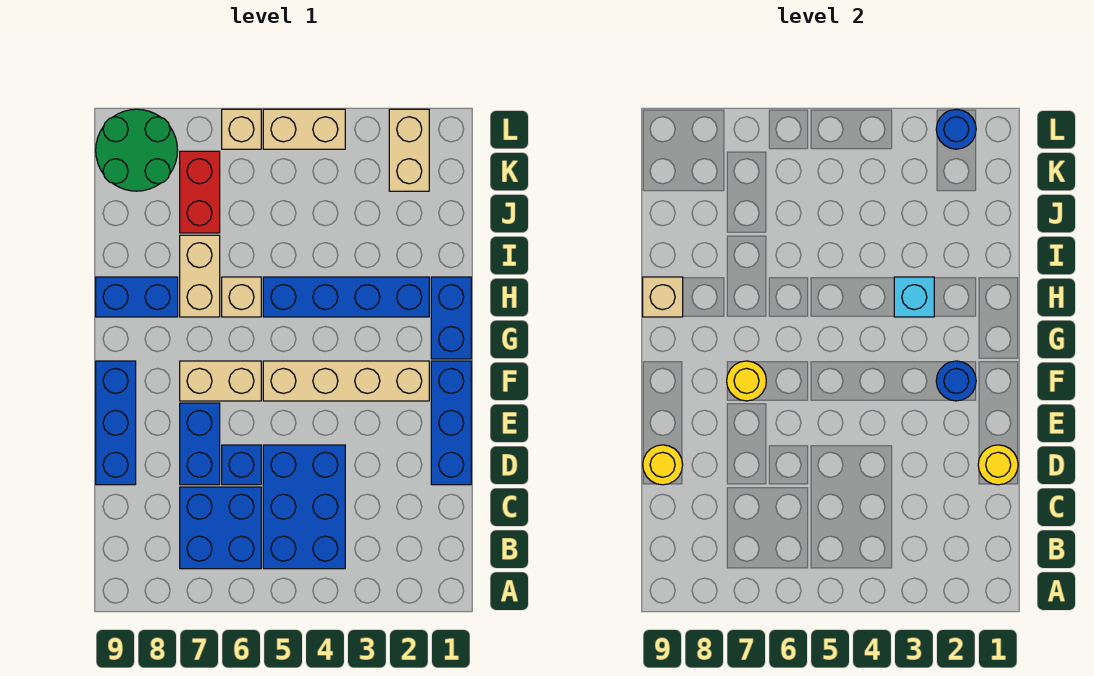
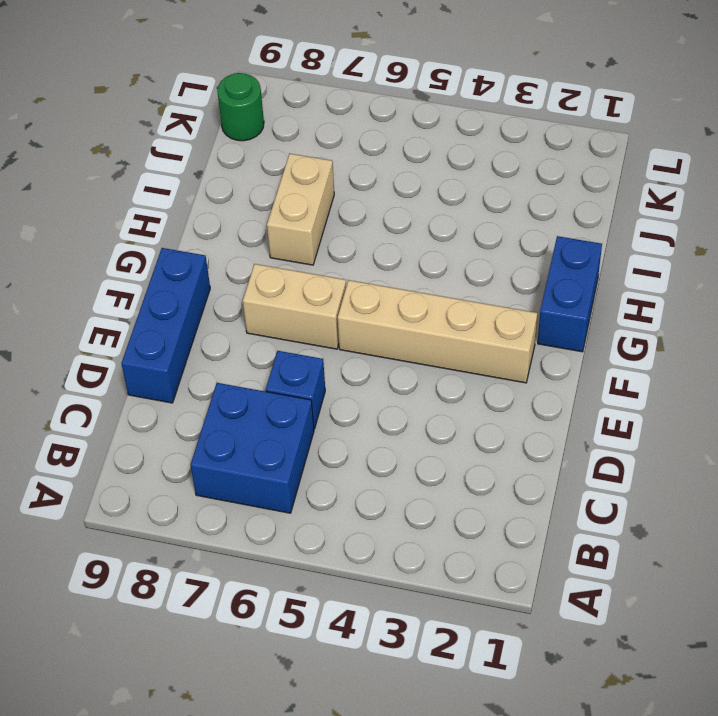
green 1x1 round brick [217,73,264,141] -> green 2x2 round brick [96,109,178,191]
none -> blue 2x3 brick [263,445,345,569]
none -> blue 1x3 brick [431,361,471,485]
none -> blue 1x2 brick [180,403,220,485]

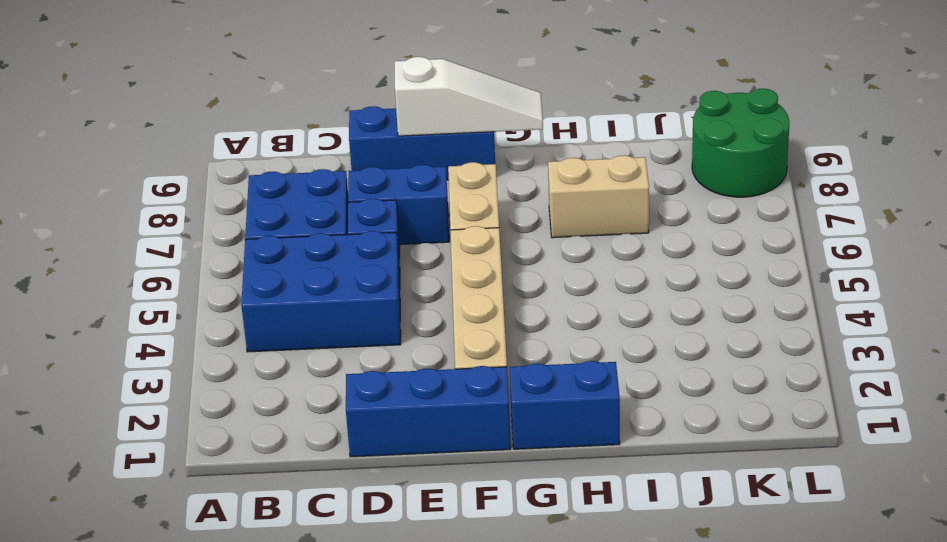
white 1x3 slope [395,57,543,136] -> none
none -> blue 1x4 brick [263,277,429,317]
none -> tan 1x1 brick [222,277,261,317]
none -> blue 1x2 brick [96,277,178,317]

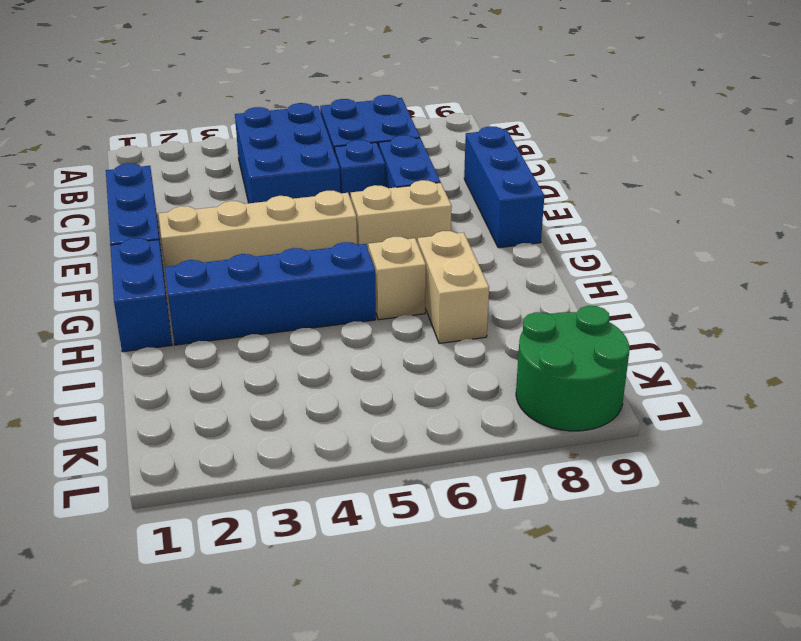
none -> blue 1x2 brick [96,277,178,317]
none -> red 1x2 brick [180,151,220,233]
none -> tan 1x2 brick [389,109,429,191]

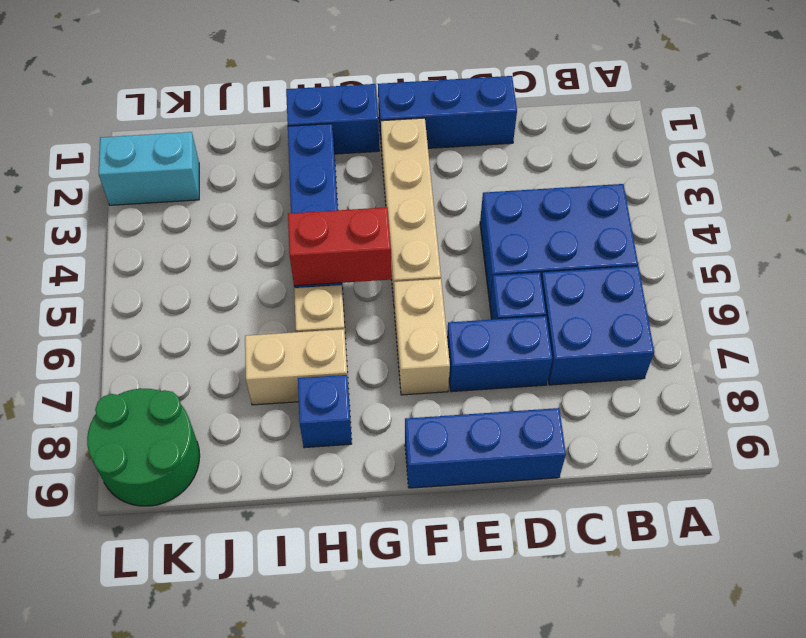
red 1x2 brick [288,207,391,286] -> red 1x2 brick moved to [180,151,220,233]
blue 1x1 brick [298,375,352,448] -> blue 1x2 brick [96,277,178,317]
cyan 1x2 brick [99,132,199,205] -> tan 1x2 brick [389,109,429,191]
none -> tan 1x2 brick [263,109,345,149]
none -> tan 1x1 brick [222,109,261,149]
none -> yellow 1x1 round brick [978,445,1018,485]

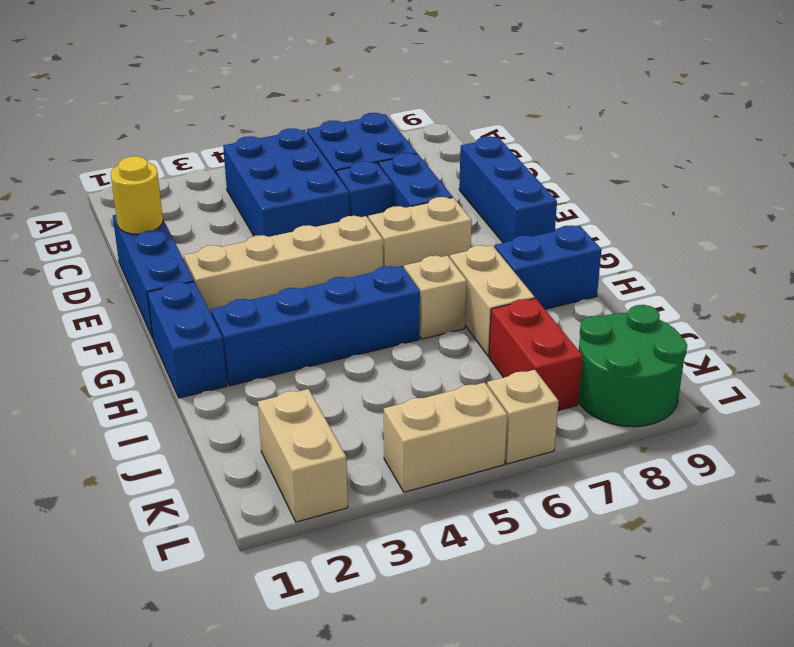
none -> yellow 1x1 round brick [643,445,683,485]
none -> blue 1x1 round brick [936,361,976,401]
none -> yellow 1x1 round brick [727,361,766,401]

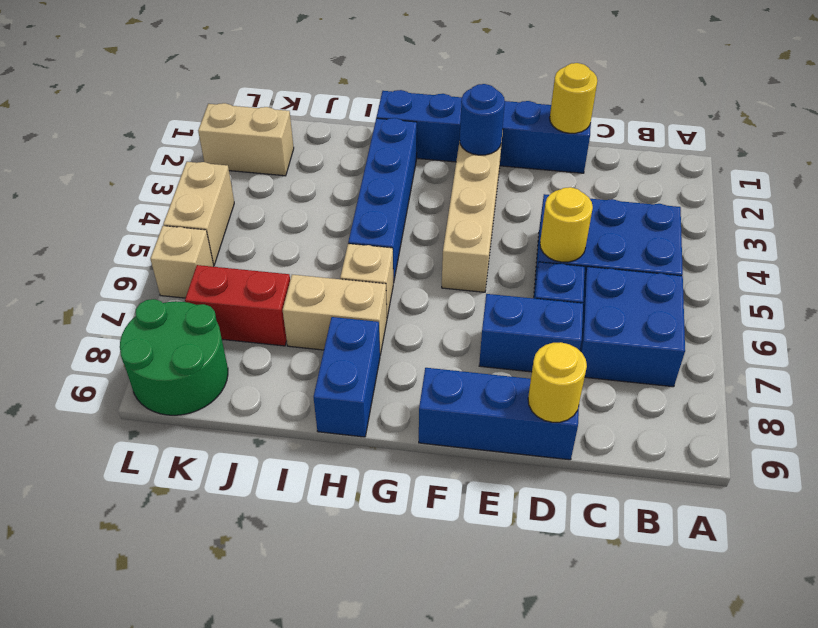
yellow 1x1 round brick [540,187,593,262] -> yellow 1x1 round brick moved to [727,361,766,401]
none -> tan 1x2 brick [180,361,261,401]
none -> cyan 1x1 brick [894,277,934,317]
none -> tan 1x1 brick [643,277,683,317]

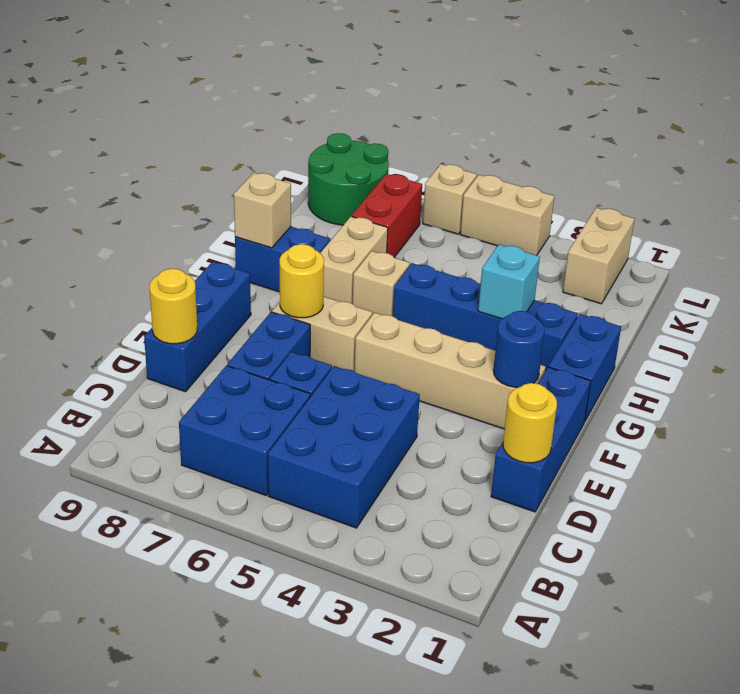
none -> blue 1x1 round brick [936,109,976,149]

